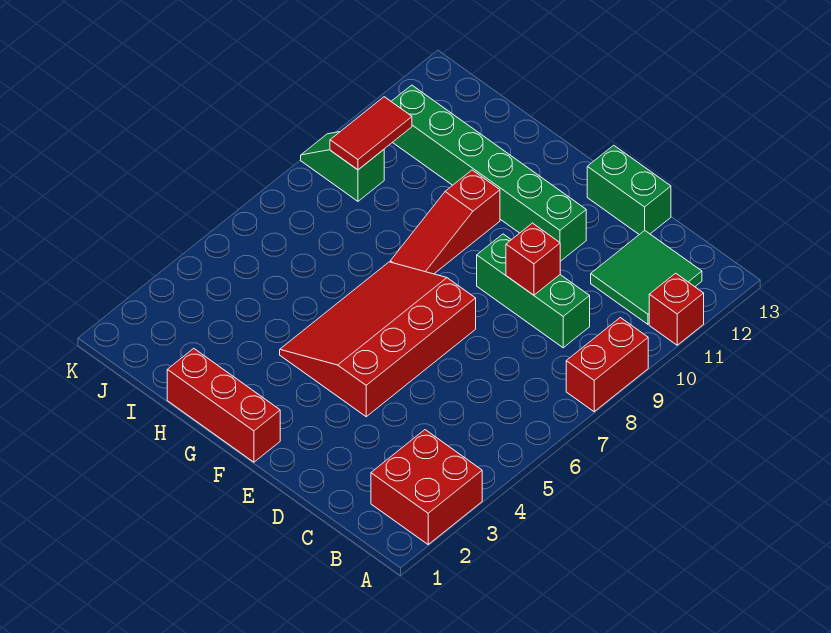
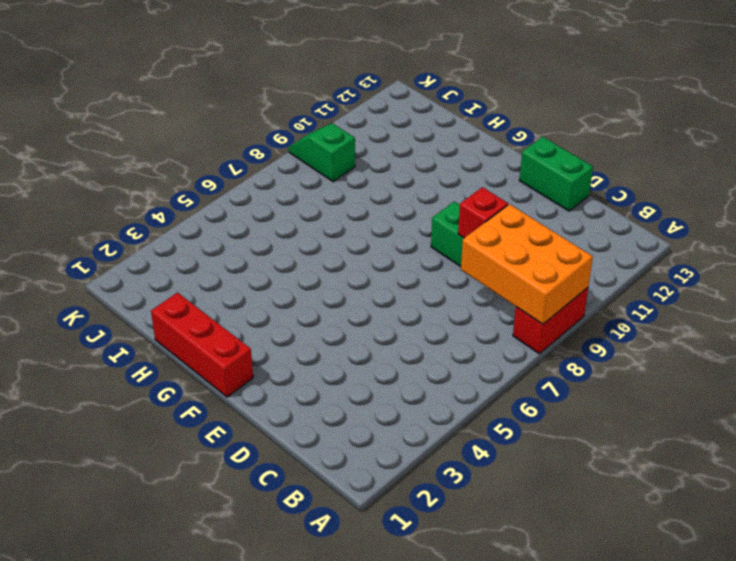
orange 2x3 brick [461,204,593,324] -> none
none -> red 2x2 brick [371,430,482,544]
none -> red 1x1 brick [649,273,704,345]
none -> green 2x2 tile [591,230,702,324]

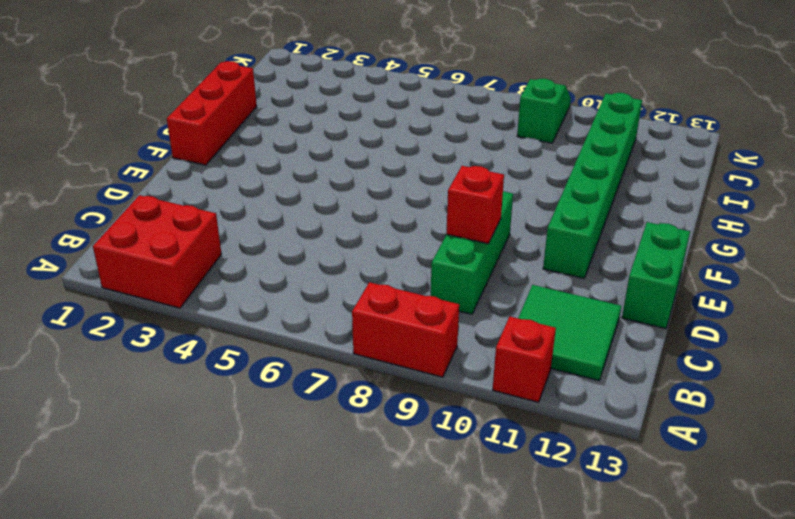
none -> red 3x4 slope [280,262,476,417]
none -> red 1x3 slope [390,170,500,274]
none -> red 1x2 tile [330,97,412,170]

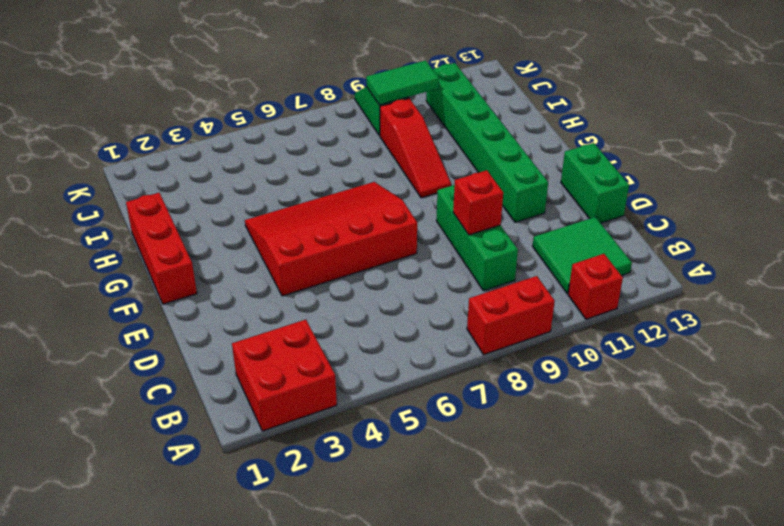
red 1x3 slope [380,98,451,198] -> red 1x3 slope turned to [390,170,500,274]
green 1x2 tile [366,60,439,105] -> red 1x2 tile [330,97,412,170]

